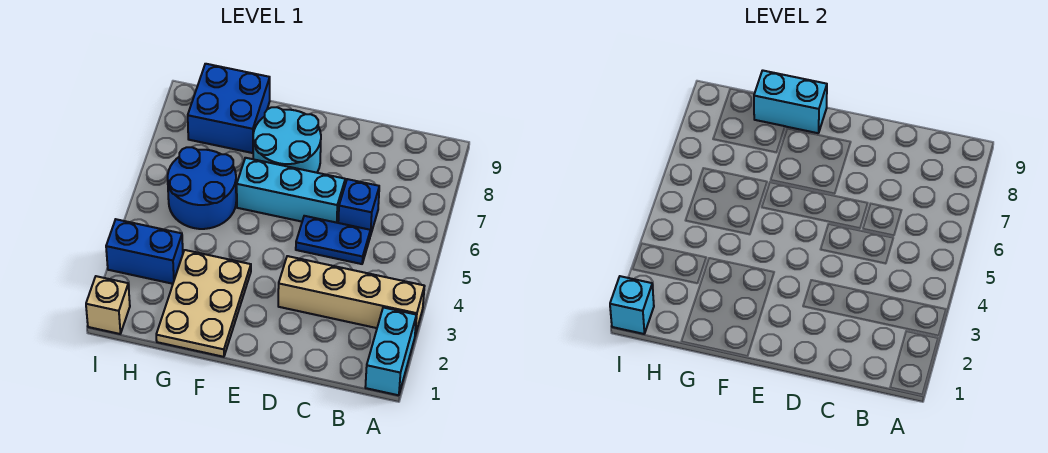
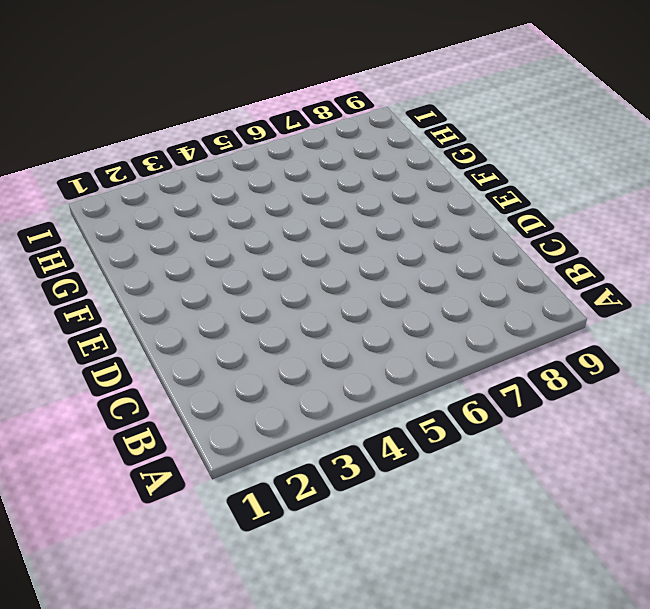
none -> cyan 1x2 brick [365,308,416,395]
none -> tan 1x4 brick [278,256,424,335]
none -> blue 1x2 plate [296,216,370,264]

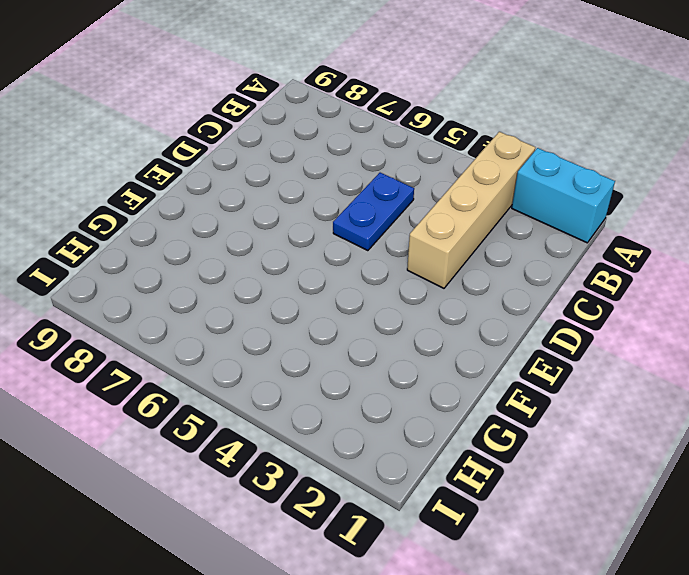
none -> blue 1x1 brick [338,179,379,236]
none -> cyan 1x3 brick [237,158,345,223]
none -> cyan 2x2 round brick [253,107,321,173]

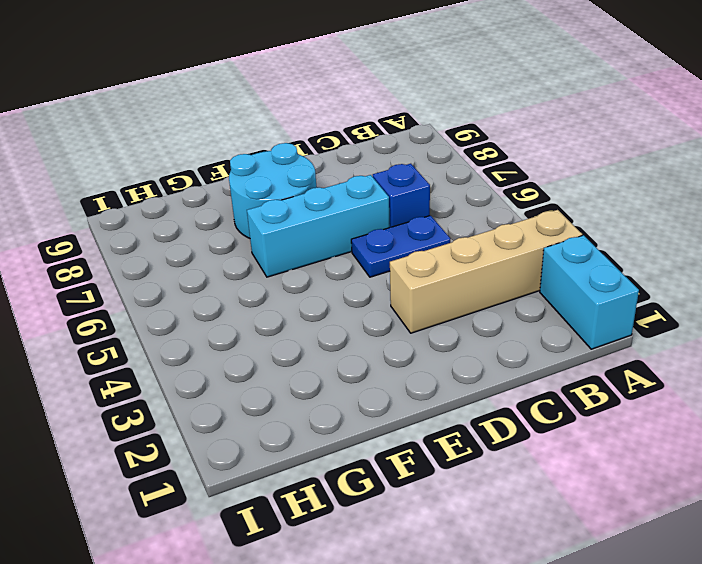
none -> tan 2x3 plate [156,250,251,357]
none -> blue 2x2 round brick [168,147,236,229]
none -> blue 2x2 brick [188,64,270,153]

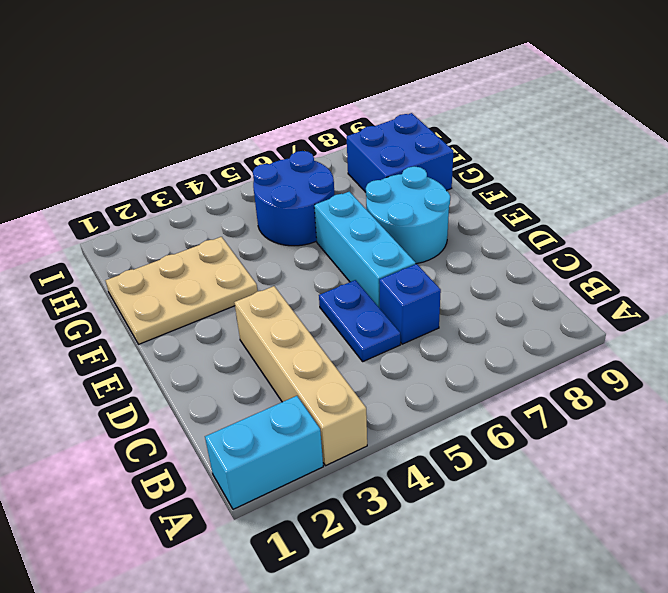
none -> blue 1x2 brick [106,219,183,284]
none -> tan 1x1 brick [86,276,130,334]
none -> cyan 1x2 brick [754,70,827,133]

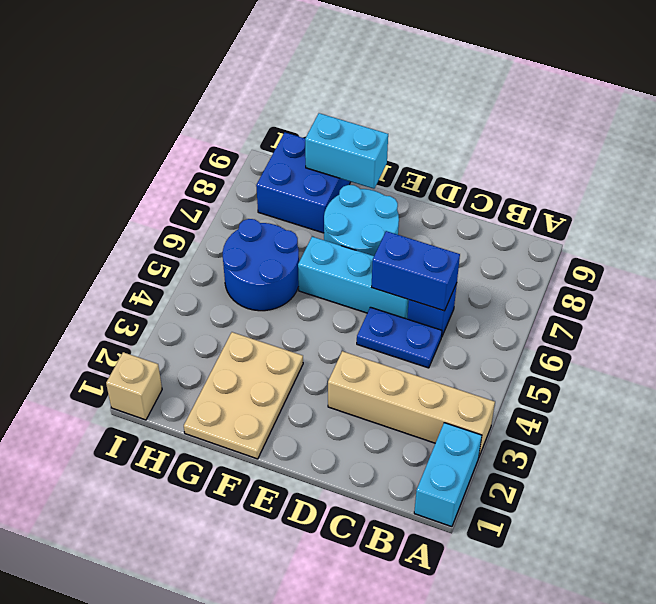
blue 1x2 brick [372,231,460,311] -> blue 1x2 brick moved to [106,219,183,284]
none -> cyan 1x1 brick [610,276,654,334]

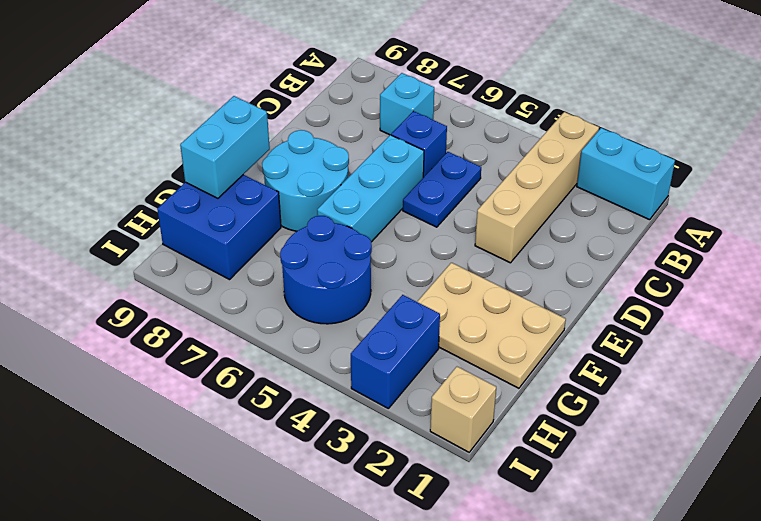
cyan 1x1 brick [380,73,435,135] -> cyan 1x1 brick moved to [610,276,654,334]

